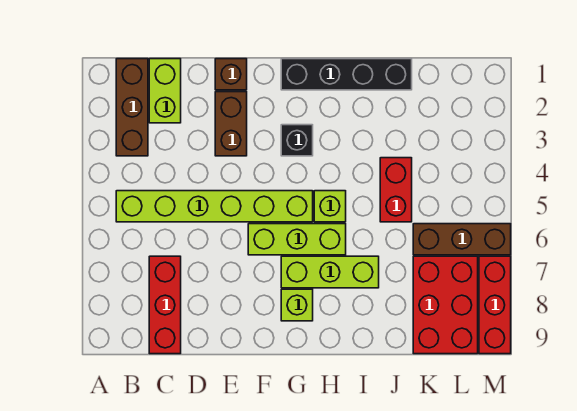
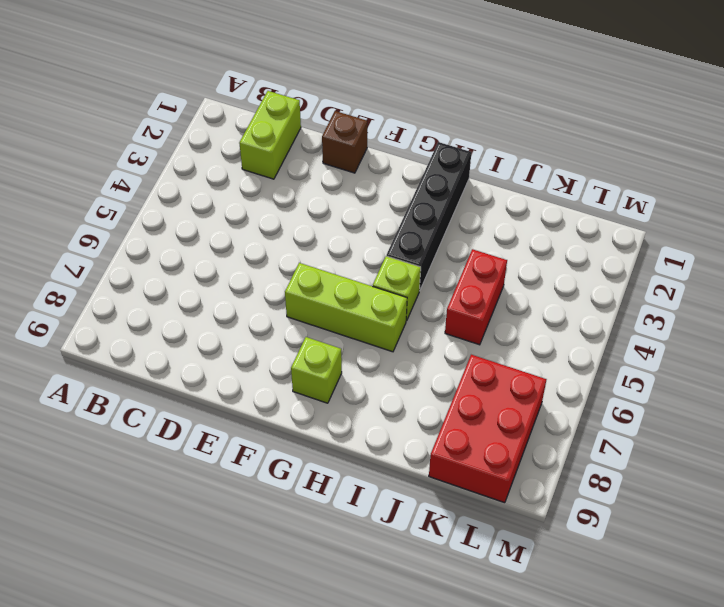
black 1x4 brick [387,142,471,291] -> black 1x4 brick turned to [281,59,412,90]
none -> brown 1x3 brick [116,59,148,156]
none -> lime 1x6 brick [116,191,313,222]
none -> red 1x3 brick [149,256,181,354]

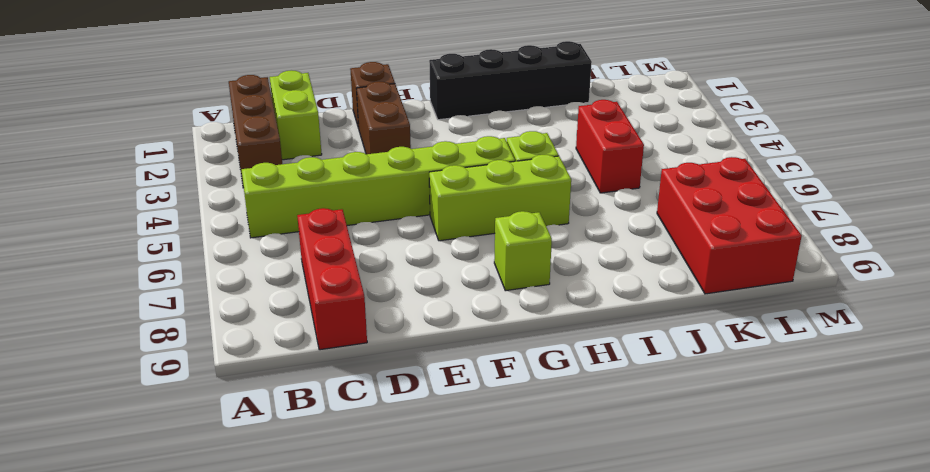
none -> black 1x1 brick [281,125,313,156]
none -> lime 1x3 brick [281,256,379,288]
none -> brown 1x3 brick [413,224,511,255]

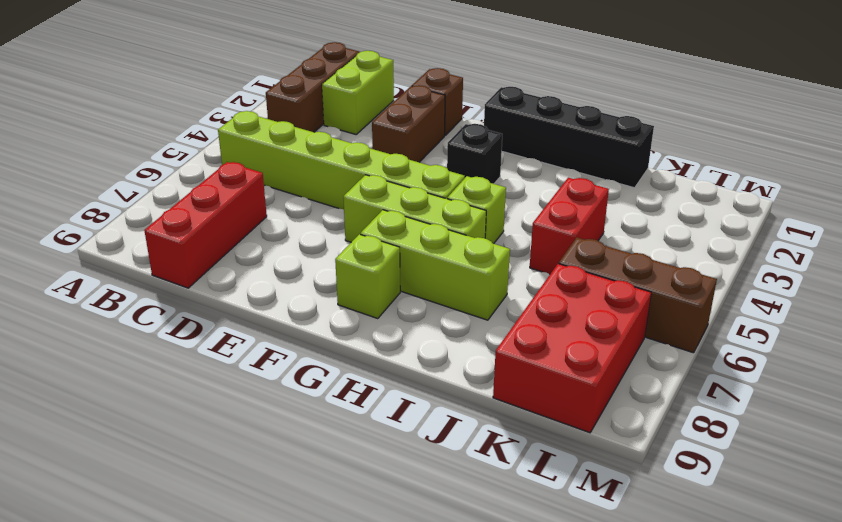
none -> red 1x3 brick [479,256,511,354]

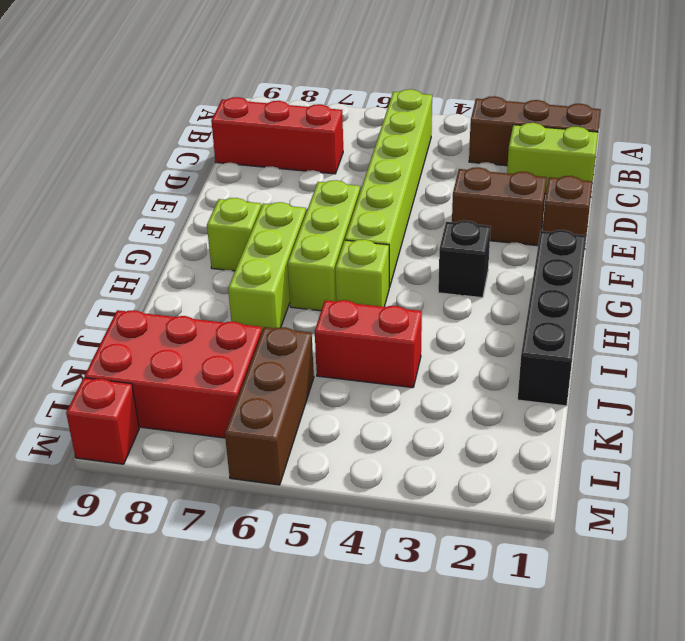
red 1x1 brick [66,378,139,464] -> red 1x3 brick [479,256,511,354]

